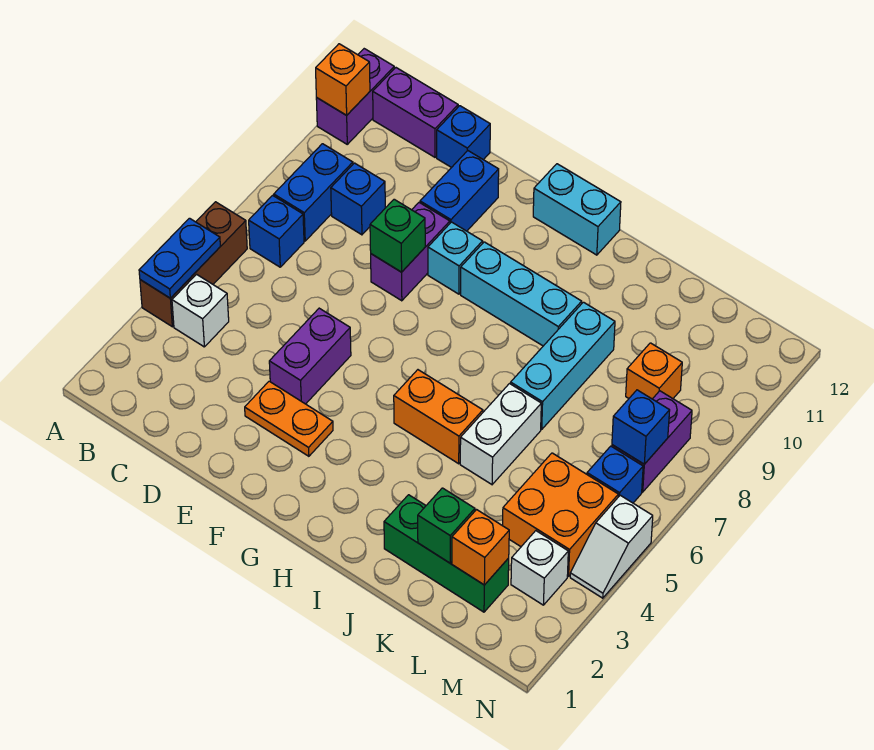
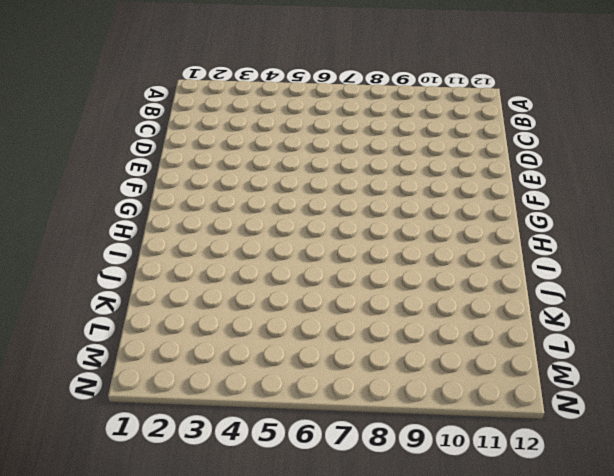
none -> brown 1x3 brick [140,202,247,327]
none -> purple 1x2 brick [316,49,394,144]
none -> white 1x1 brick [172,274,229,347]
none -> blue 1x1 brick [249,195,304,267]

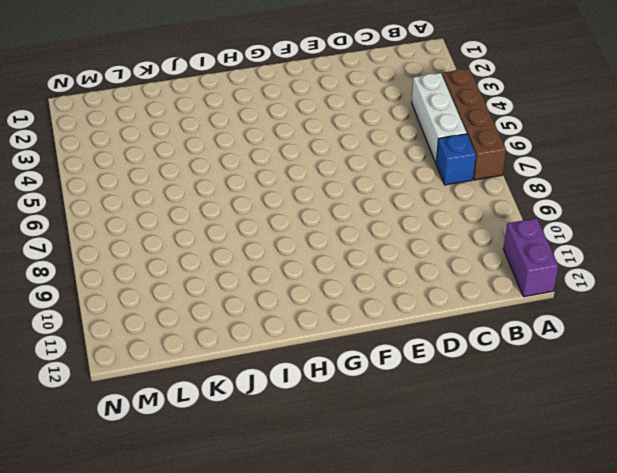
brown 1x4 brick [442,69,506,180] -> brown 1x3 brick [140,202,247,327]
white 1x3 brick [412,73,467,163] -> white 1x1 brick [172,274,229,347]
none -> blue 1x2 brick [274,144,353,241]
none -> purple 1x2 brick [373,68,458,157]
none -> blue 1x1 brick [331,163,385,235]
none -> blue 1x1 brick [437,106,490,168]

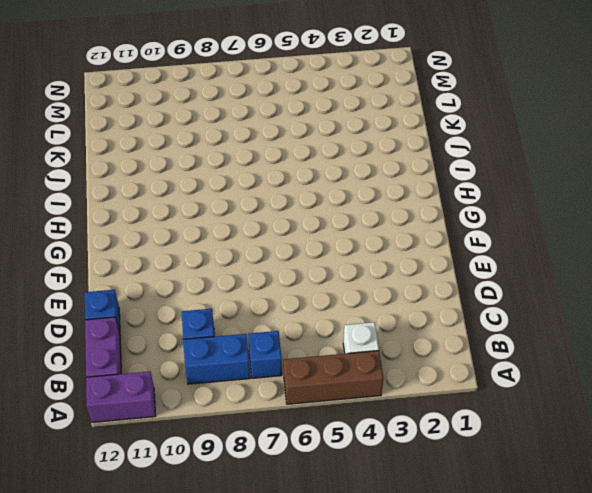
none -> orange 1x2 plate [245,381,333,456]
none -> purple 1x2 brick [269,308,351,404]
none -> purple 1x2 brick [371,203,450,301]
none -> blue 1x2 brick [420,151,499,231]

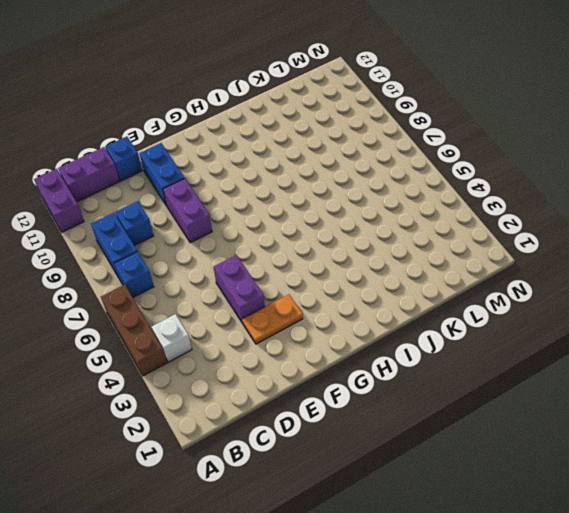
none -> cyan 1x1 brick [428,222,483,294]
none -> cyan 1x3 brick [461,242,582,346]
none -> cyan 1x2 brick [533,164,621,255]
none -> orange 1x2 brick [394,370,483,464]

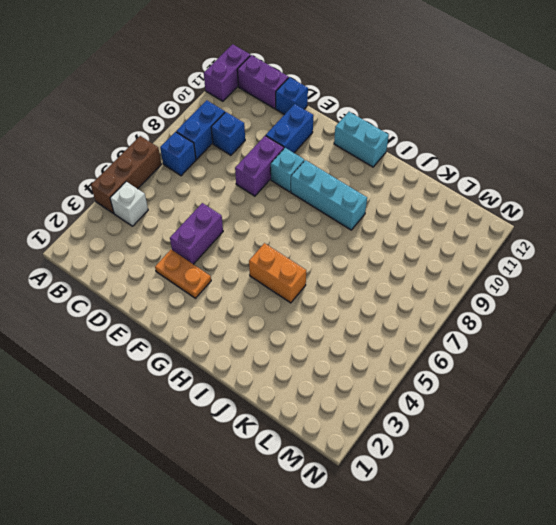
none -> green 1x3 brick [384,495,509,612]
none -> white 1x2 brick [460,384,541,484]
none -> cyan 1x3 brick [511,302,615,429]
none -> orange 2x2 brick [503,453,618,577]

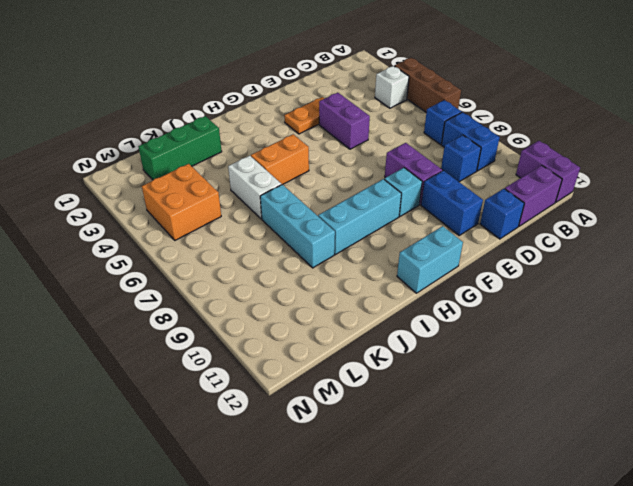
none -> orange 1x1 brick [626,343,682,399]
none -> white 1x1 brick [511,531,568,605]
none -> blue 1x1 brick [587,446,643,503]
none -> purple 1x2 brick [612,391,692,492]

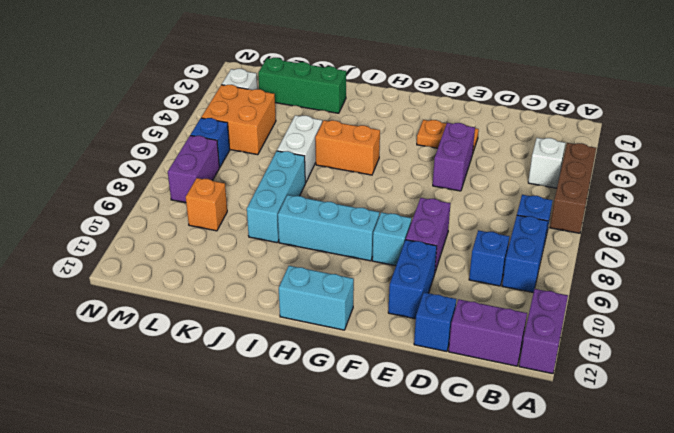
none -> white 1x2 slope [570,495,653,598]
none -> blue 1x2 plate [139,218,220,298]
none -> orange 1x1 brick [316,44,370,115]
none -> green 1x1 brick [370,199,425,272]

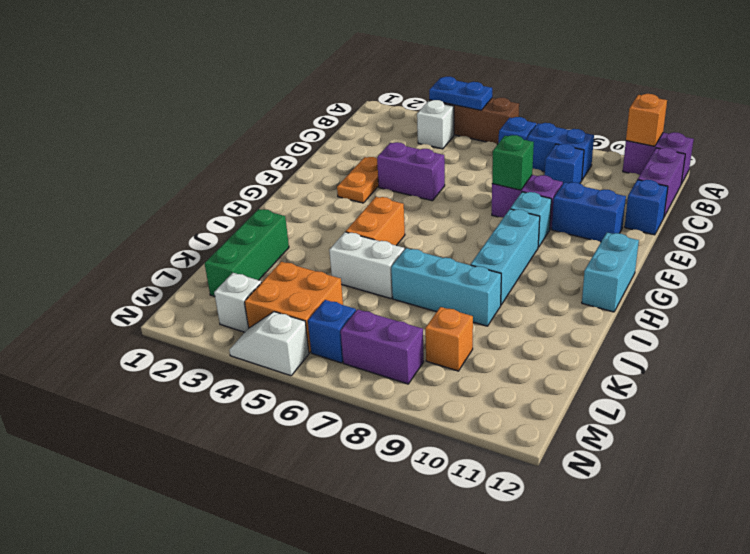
none -> green 1x1 brick [418,488,475,563]
none -> orange 1x1 brick [452,510,509,585]
none -> blue 1x1 brick [612,390,670,464]

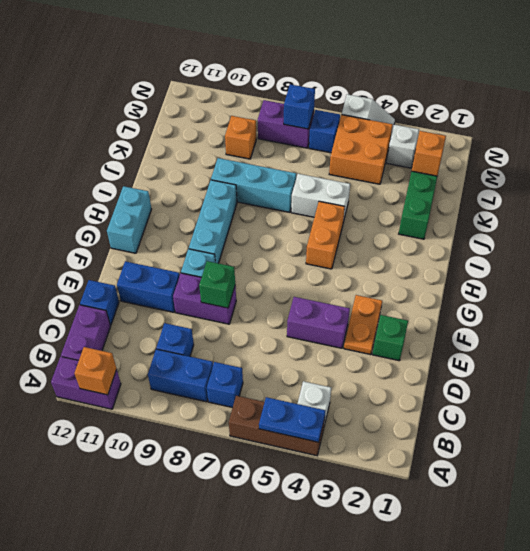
green 1x1 brick [372,315,408,361] -> green 1x1 brick moved to [418,488,475,563]

